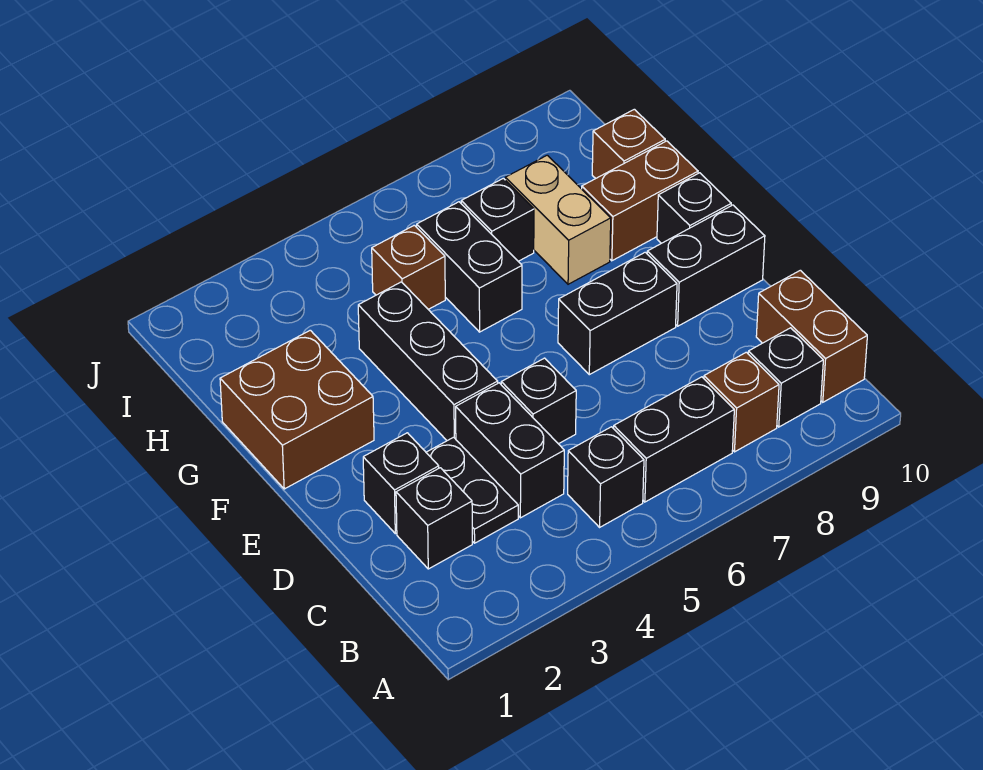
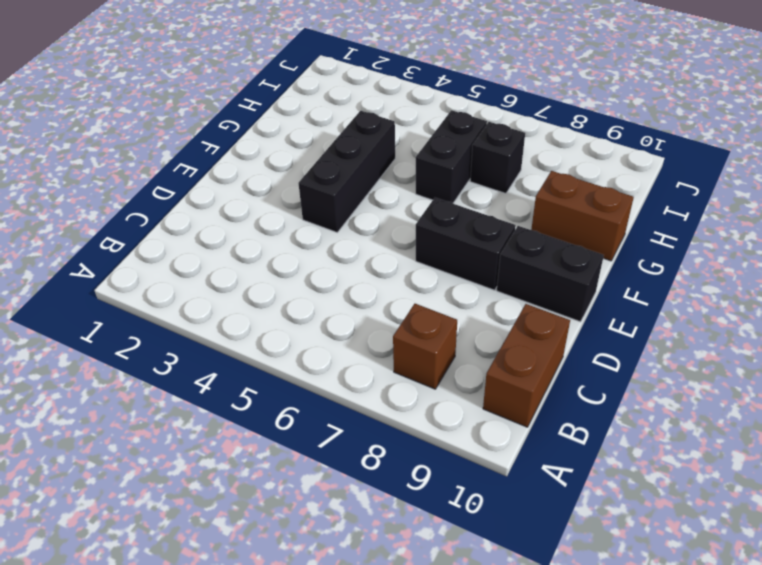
none -> black 1x1 brick [568,427,644,527]
none -> black 1x2 brick [614,377,734,502]
none -> black 1x1 brick [748,328,823,427]

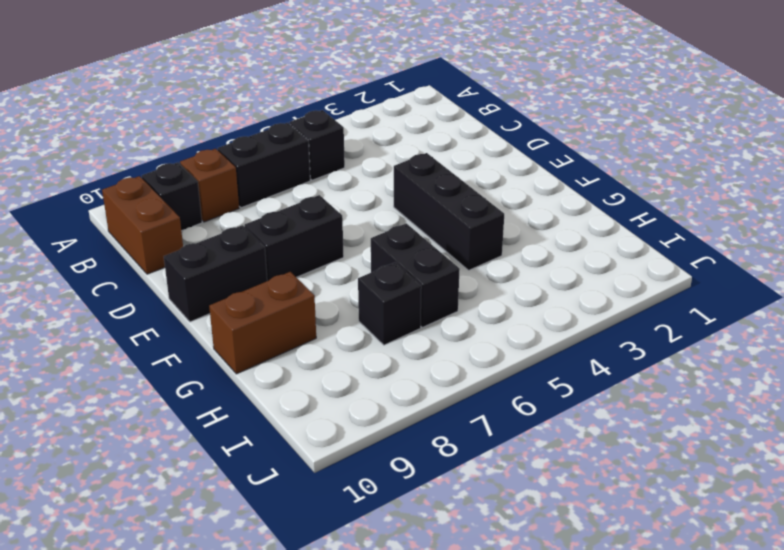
none -> black 1x1 brick [396,468,472,569]
none -> black 1x2 plate [426,437,518,543]
none -> black 1x2 brick [456,383,564,518]

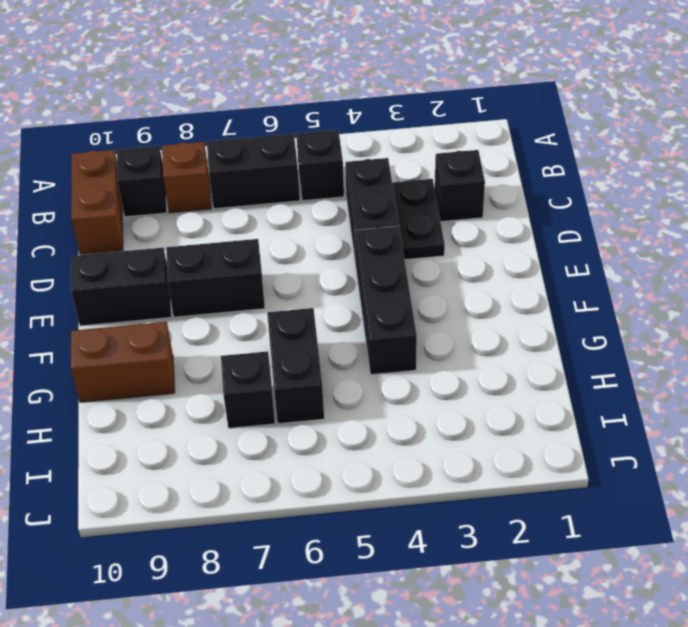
none -> black 1x1 brick [363,433,439,534]
none -> black 1x1 brick [501,358,576,444]
none -> brown 2x2 brick [220,330,374,489]

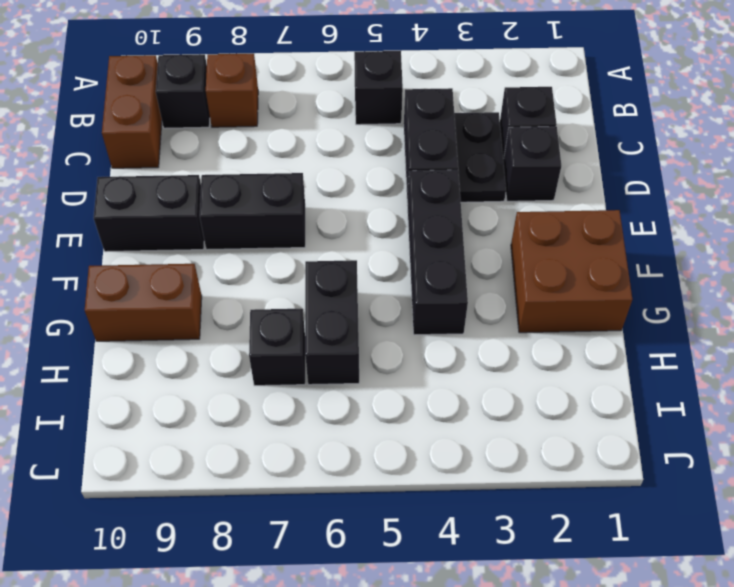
none -> black 1x2 brick [614,377,734,502]
none -> black 1x1 brick [501,358,576,444]
none -> black 1x1 brick [657,173,731,243]

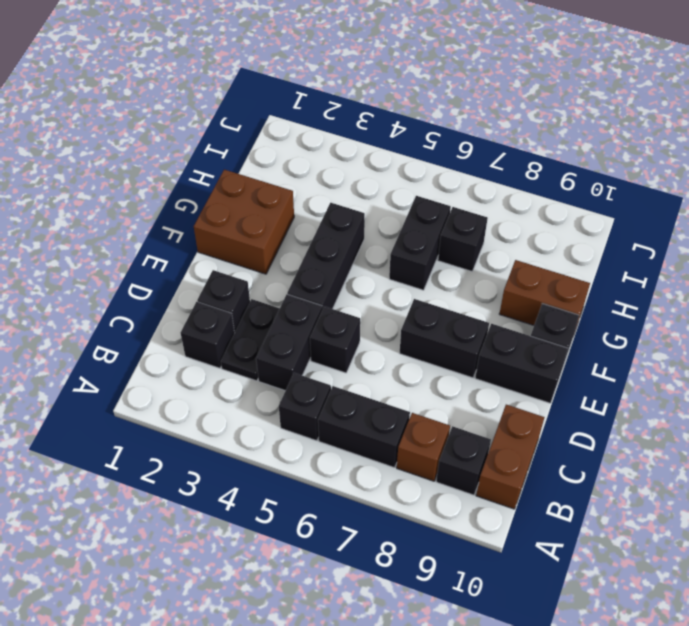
none -> tan 1x2 brick [505,155,611,284]
none -> brown 1x1 brick [372,225,445,309]
none -> brown 1x1 brick [592,109,665,178]

